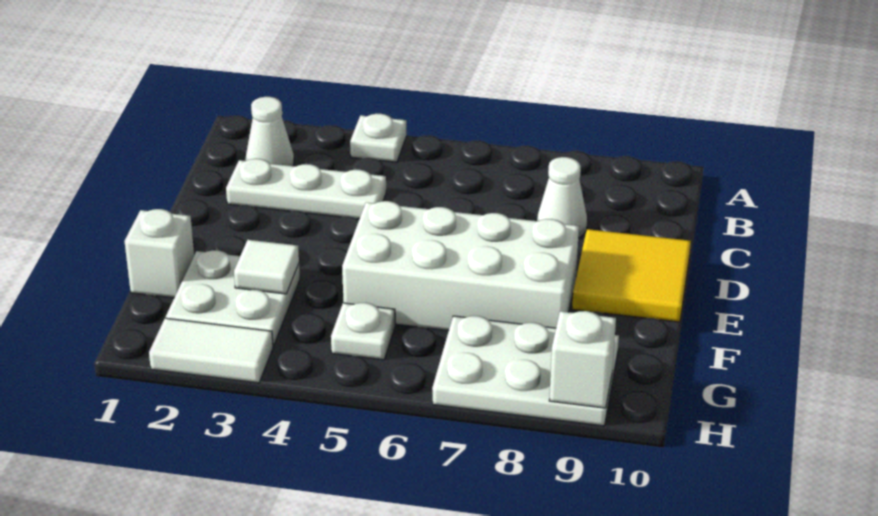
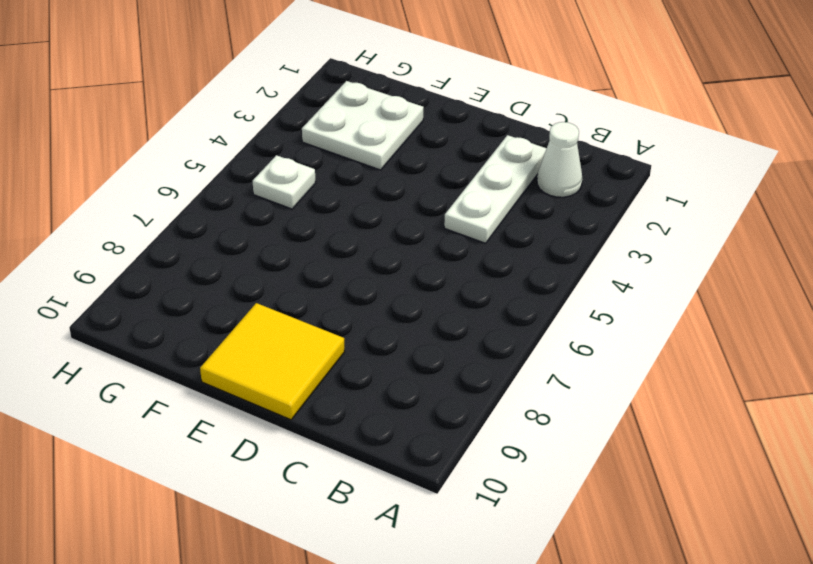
none -> white 1x1 plate [350,114,407,162]
none -> white 1x1 cone [537,157,587,238]
none -> white 2x4 brick [342,201,579,331]

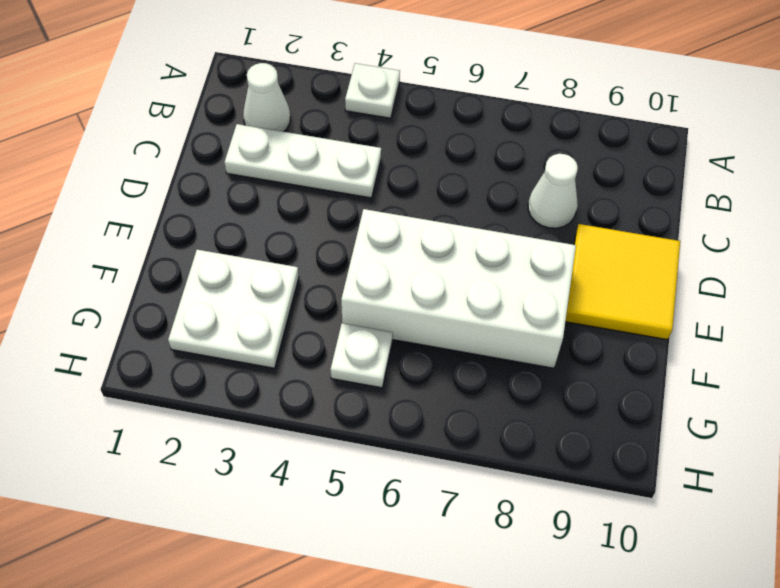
none -> white 1x1 brick [125,209,194,298]
none -> white 2x3 plate [432,316,619,426]
none -> white 1x2 tile [149,318,273,383]

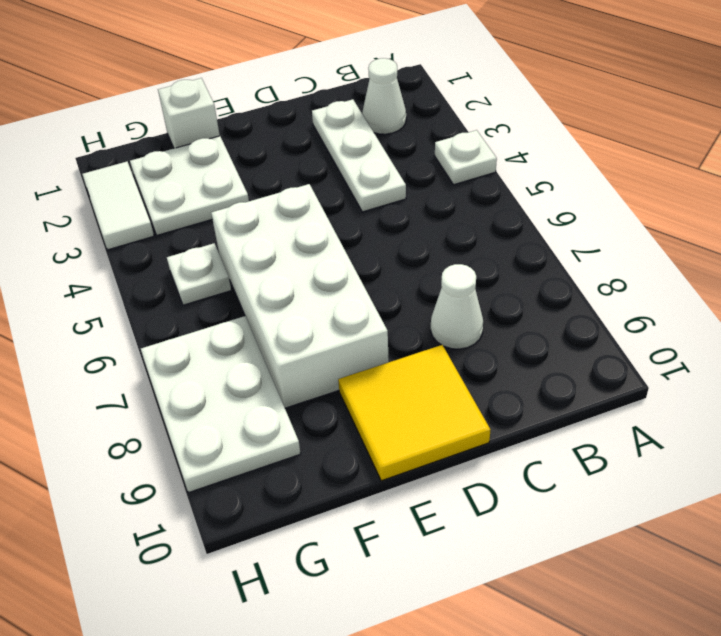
none -> white 1x1 tile [234,240,299,294]
none -> white 1x1 brick [549,311,616,408]

